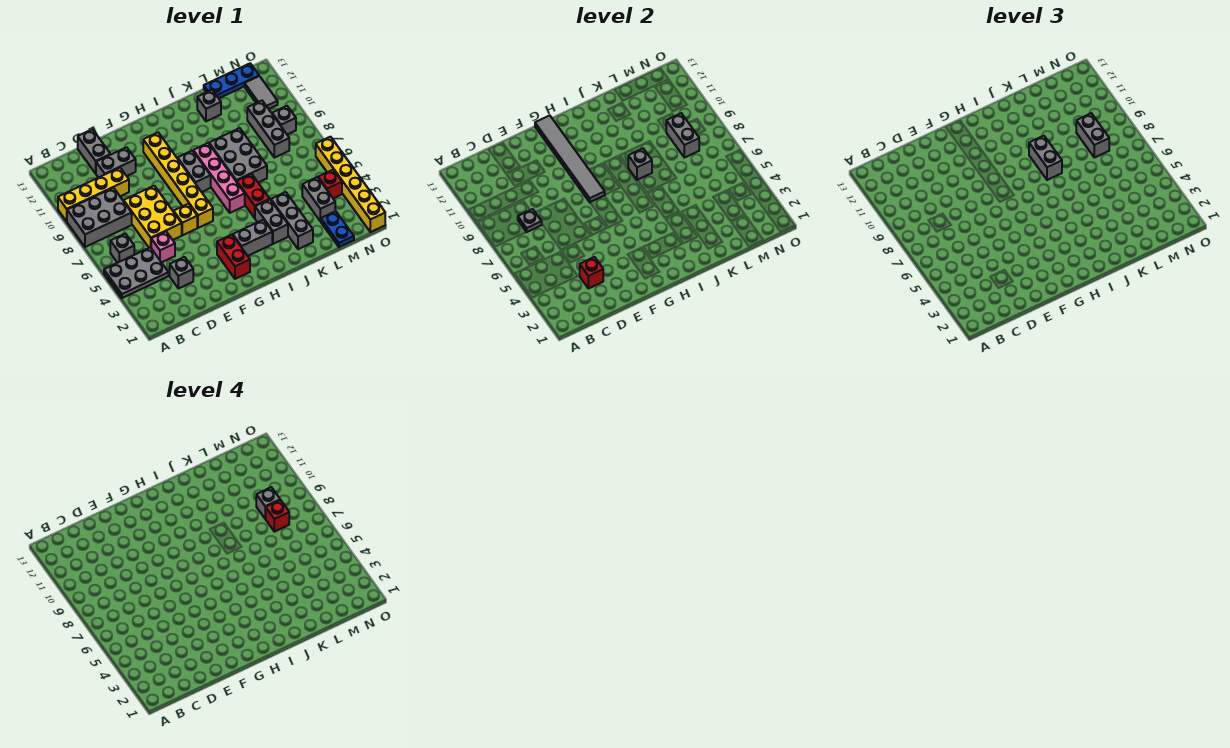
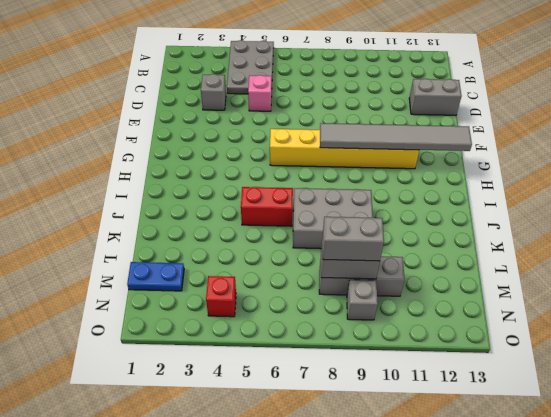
none -> grey 2x3 brick [67,188,132,247]
none -> yellow 1x4 brick [58,168,129,221]
none -> grey 1x1 brick [110,234,134,263]
none -> yellow 2x3 brick [124,186,182,248]

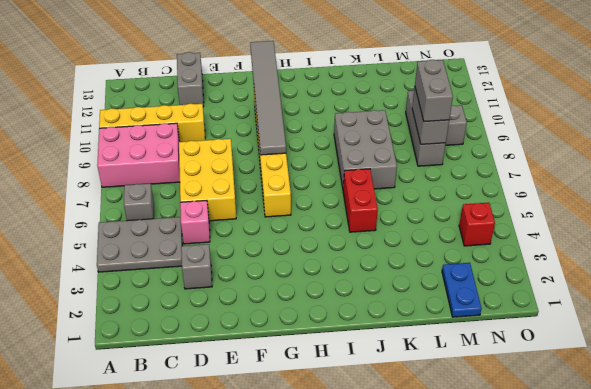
pink 2x3 brick [97,123,180,187] -> grey 2x3 brick [67,188,132,247]
none -> grey 1x2 brick [96,147,136,178]
none -> yellow 1x1 brick [174,204,197,235]
none -> red 1x2 brick [217,235,250,279]
none -> grey 1x2 brick [233,220,272,256]

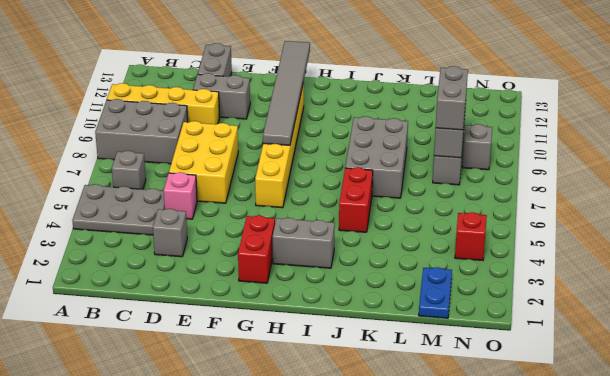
none -> yellow 1x1 brick [174,204,197,235]
none -> grey 1x2 brick [178,151,211,192]
none -> pink 1x4 brick [193,143,245,213]
none -> grey 1x2 brick [255,200,288,244]

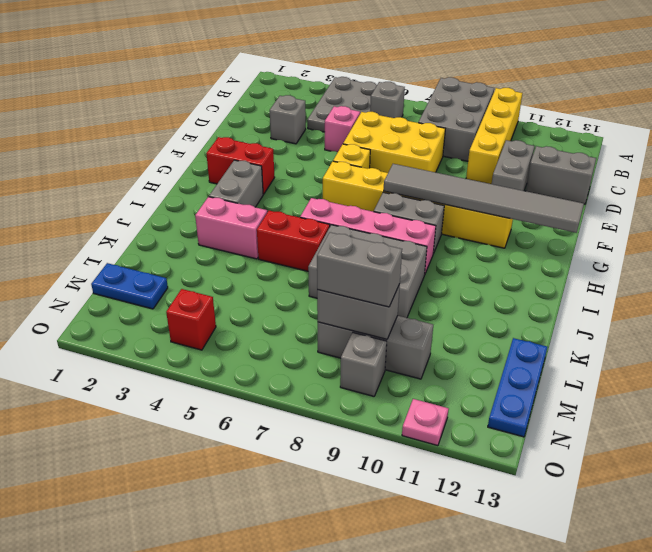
pink 1x2 brick [195,197,267,259] -> grey 1x2 brick [255,200,288,244]
pink 1x1 plate [402,399,449,446] -> none
none -> grey 1x3 brick [271,192,313,249]
none -> grey 1x1 brick [197,90,221,121]
none -> grey 1x2 brick [302,177,335,222]
none -> grey 1x2 tile [245,76,278,109]

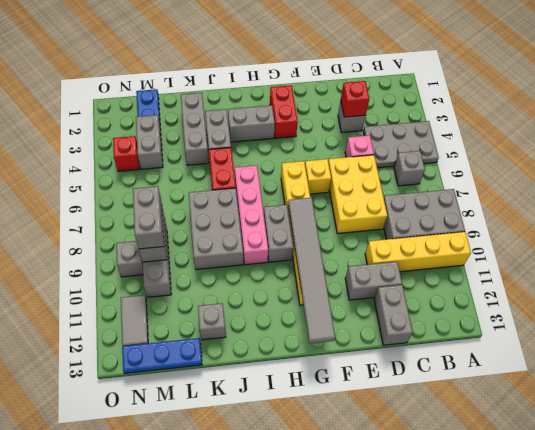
none -> yellow 1x6 brick [316,137,385,232]
none -> grey 1x1 plate [518,209,542,232]
none -> grey 1x1 brick [628,149,652,180]
none -> grey 1x2 brick [1029,136,1062,180]

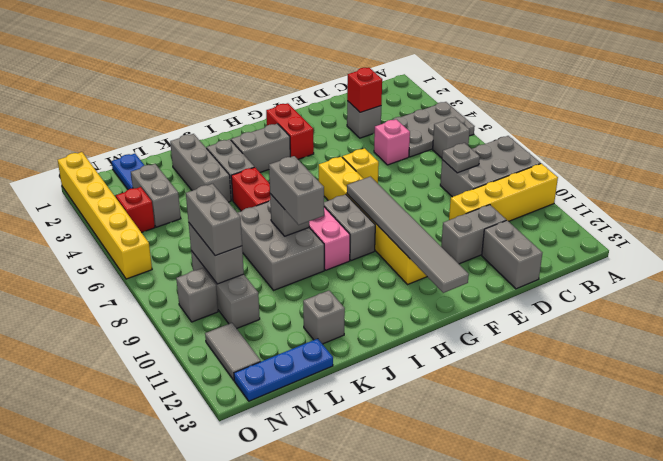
none -> yellow 2x3 brick [124,186,182,248]
none -> red 1x1 brick [265,500,289,532]
none -> grey 1x1 brick [256,487,280,518]

